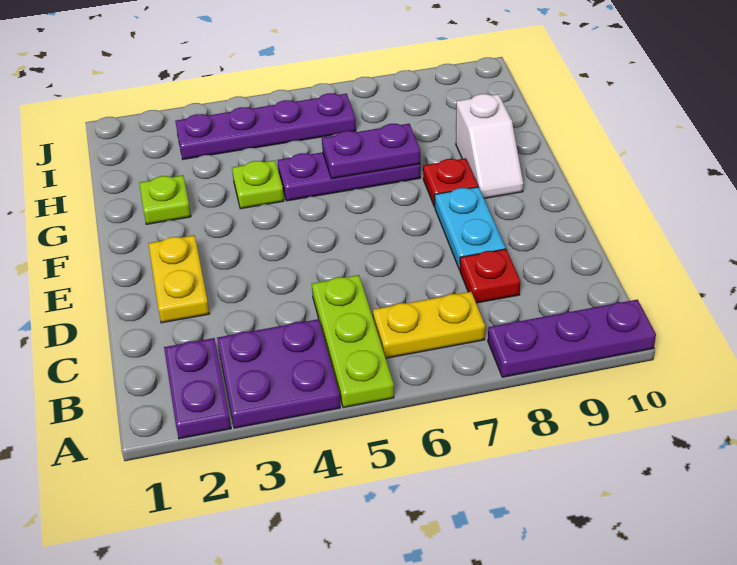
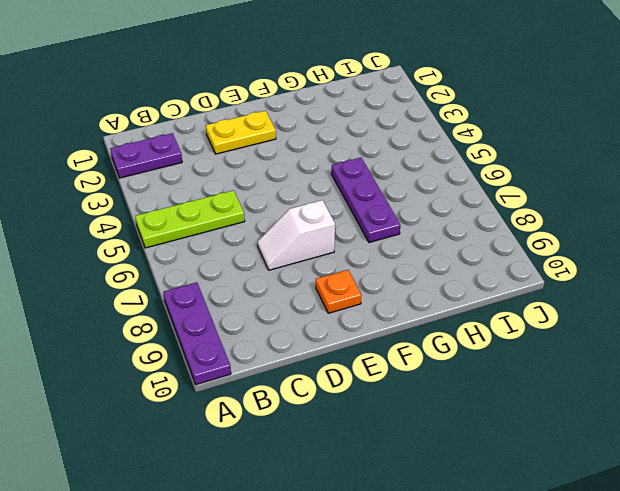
white 1x2 slope [258,200,335,270] -> white 1x2 slope moved to [456,94,523,198]
orange 1x1 plate [316,270,362,313] -> none
none -> purple 2x2 plate [217,319,340,428]
none -> yellow 1x2 plate [373,292,485,358]
none -> red 1x1 plate [460,249,520,303]

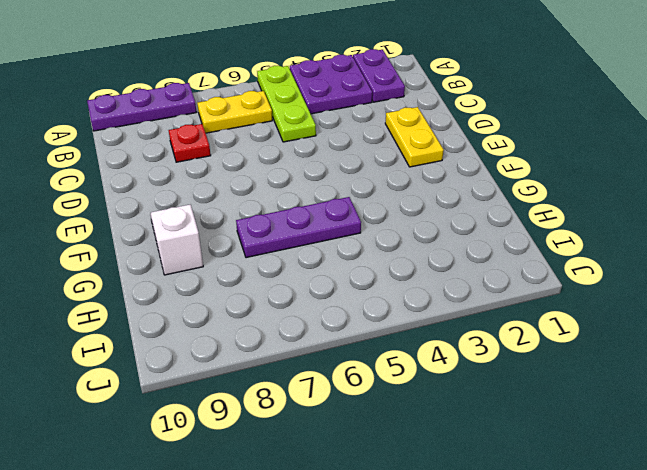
none -> cyan 1x2 plate [435,187,506,270]
none -> red 1x1 plate [423,158,478,207]
none -> lime 1x1 plate [139,175,191,224]

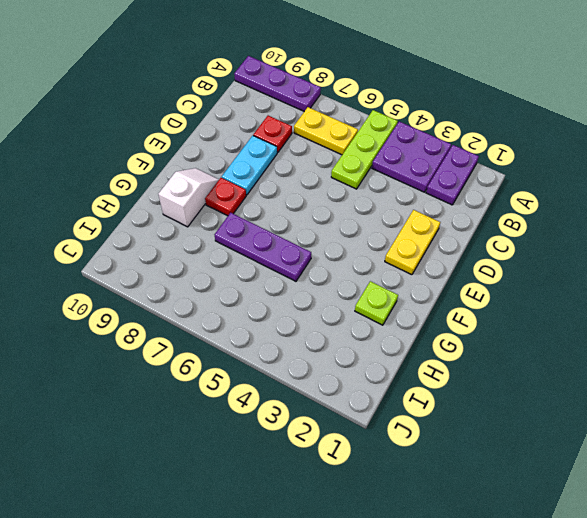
none -> lime 1x1 plate [232,160,284,209]
none -> purple 1x4 plate [175,93,356,159]
none -> purple 1x2 plate [322,124,420,179]

